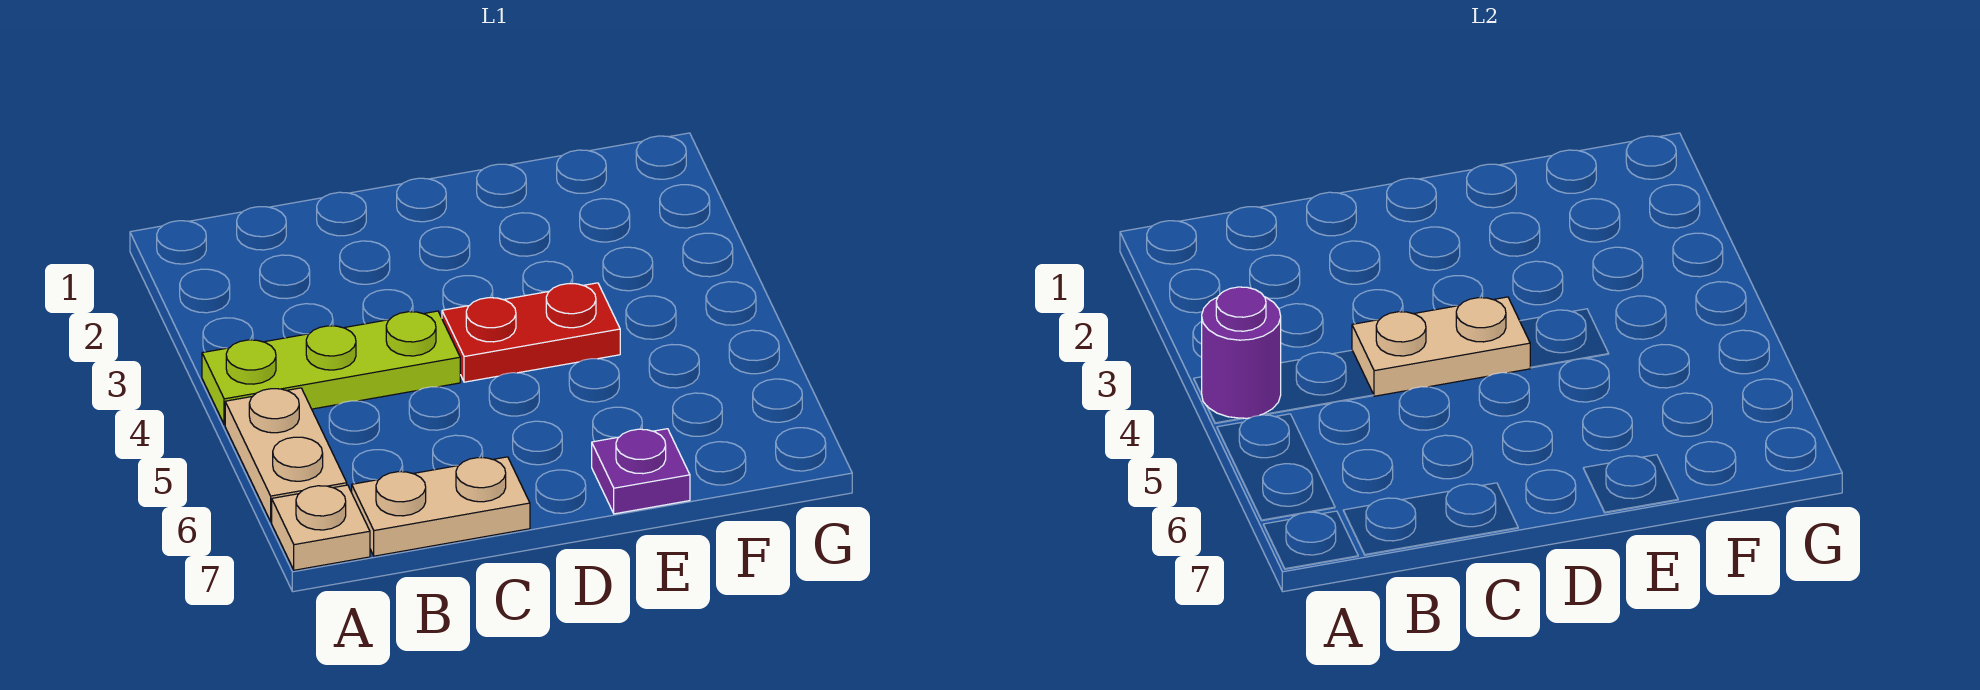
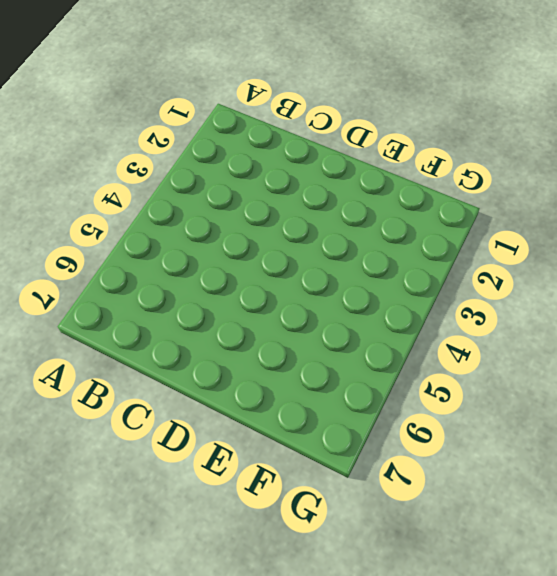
none -> lime 1x3 plate [202,311,460,425]
none -> tan 1x2 plate [225,388,347,522]

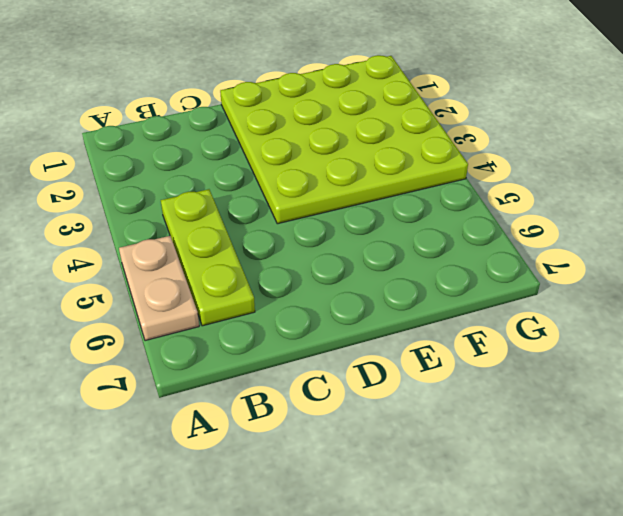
lime 1x3 plate [161,189,255,326] -> lime 1x3 plate turned to [202,311,460,425]
lime 4x4 plate [220,55,468,224] -> red 1x2 plate [442,283,620,382]
none -> tan 1x1 plate [272,485,370,570]
none -> tan 1x2 plate [352,457,530,556]

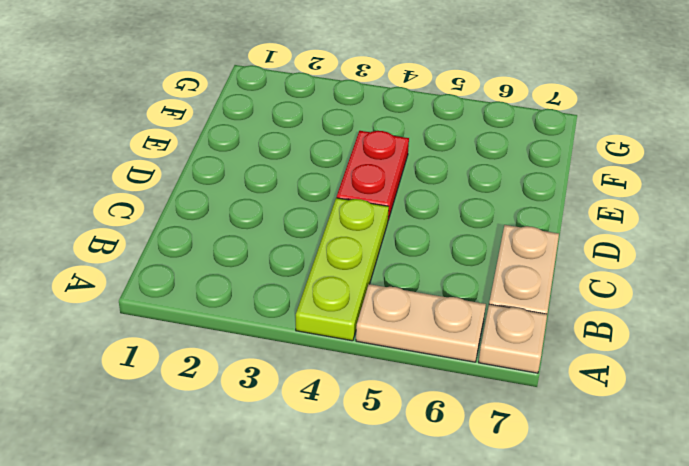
none -> purple 1x1 plate [592,429,690,514]
none -> purple 1x1 round brick [1202,287,1281,418]

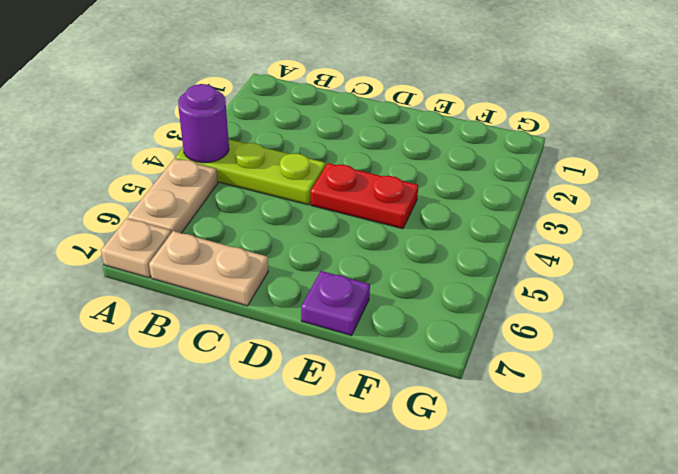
none -> tan 1x2 plate [1352,297,1530,396]

